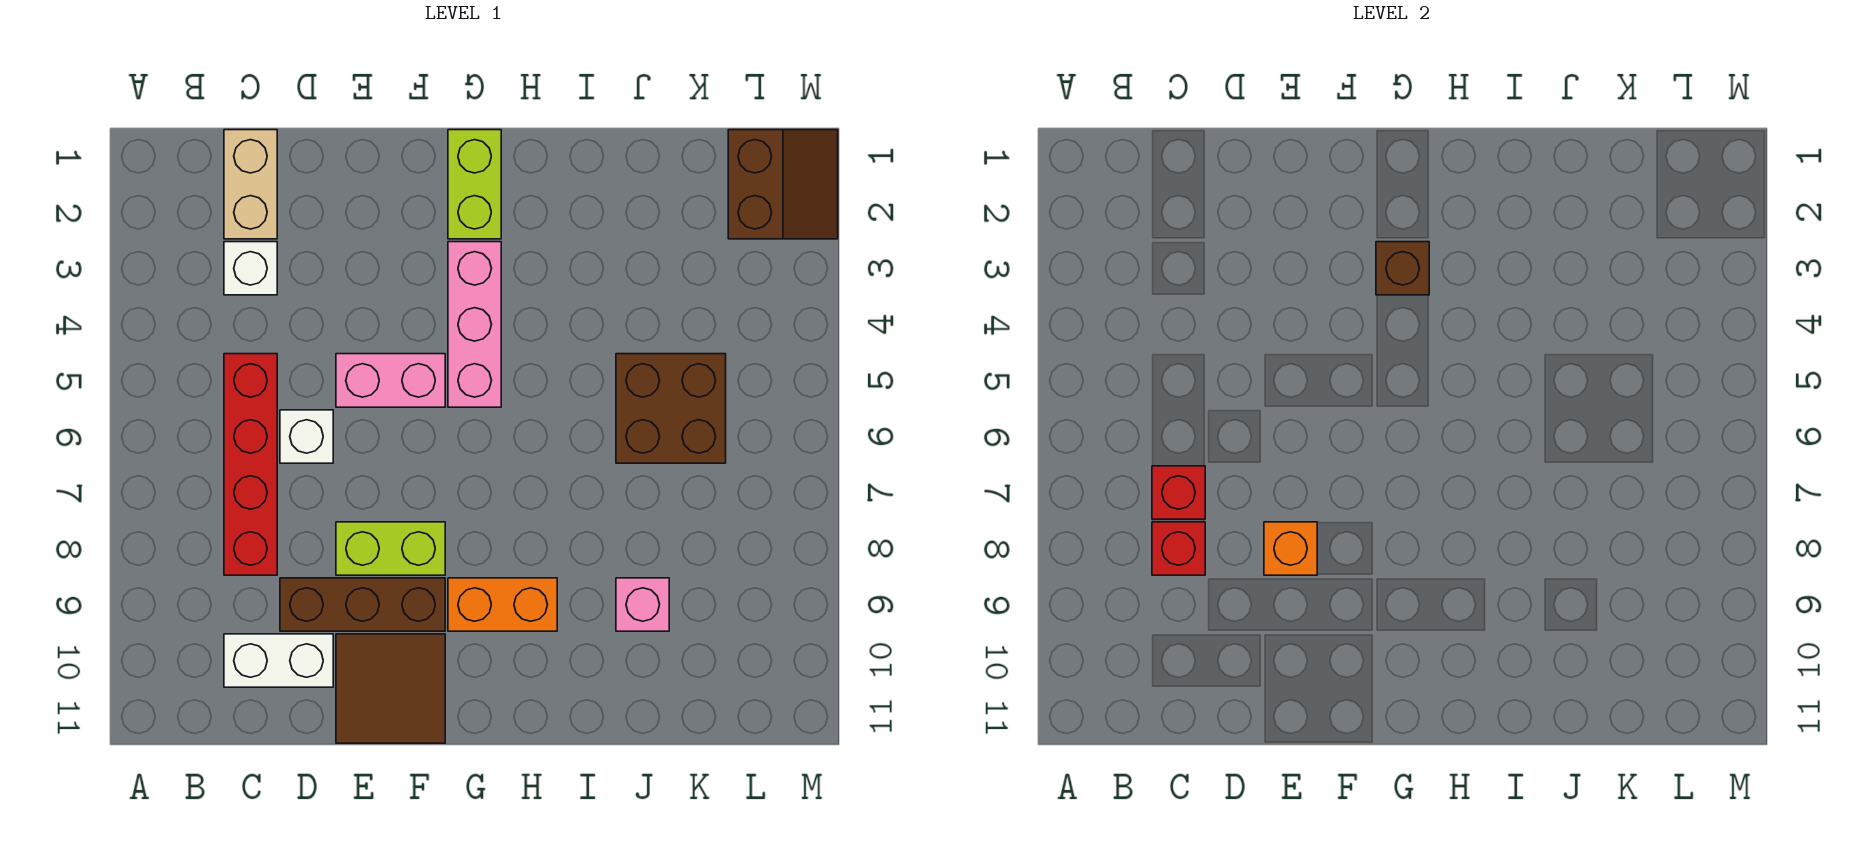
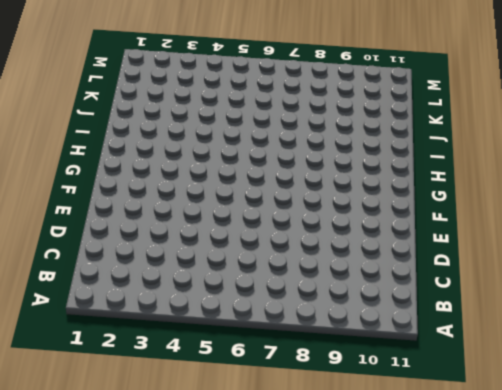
none -> tan 1x2 brick [224,130,277,239]
none -> white 1x1 brick [224,242,277,295]
none -> red 1x4 brick [224,354,277,575]

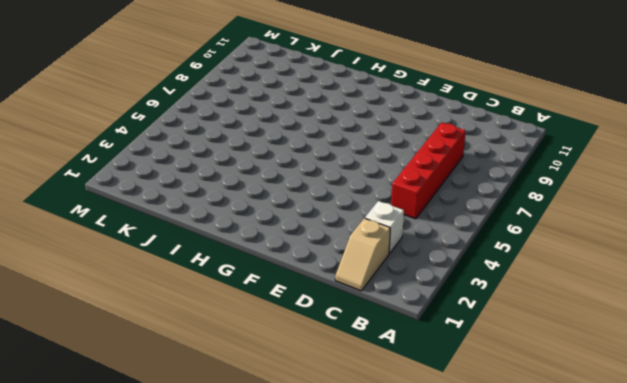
tan 1x2 slope [335,218,390,291] -> tan 1x2 brick [224,130,277,239]
none -> white 1x2 brick [224,634,333,687]
none -> white 1x1 brick [280,410,333,463]
none -> brown 1x3 brick [280,578,445,631]

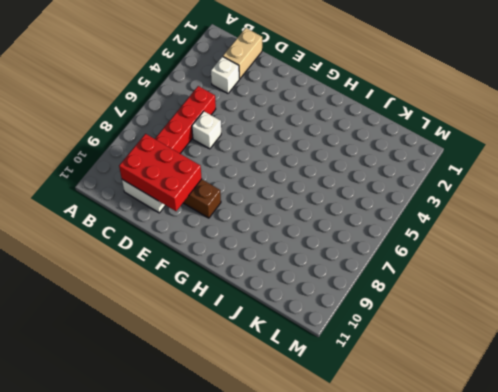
red 2x3 brick [119,134,202,211] -> none
none -> pink 1x2 brick [336,354,445,407]
none -> lime 1x2 brick [336,522,445,575]
none -> brown 2x2 tile [336,634,445,743]

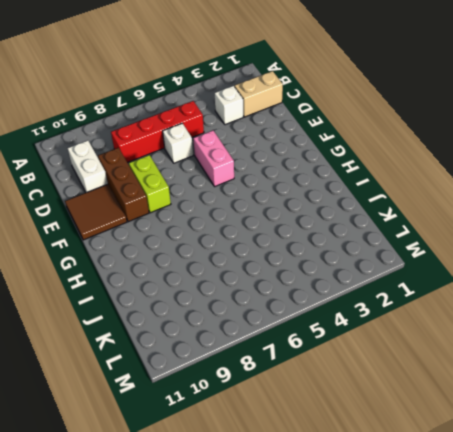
none -> lime 1x2 brick [448,130,501,239]
none -> pink 1x3 brick [448,242,501,407]
none -> orange 1x2 brick [448,578,557,631]

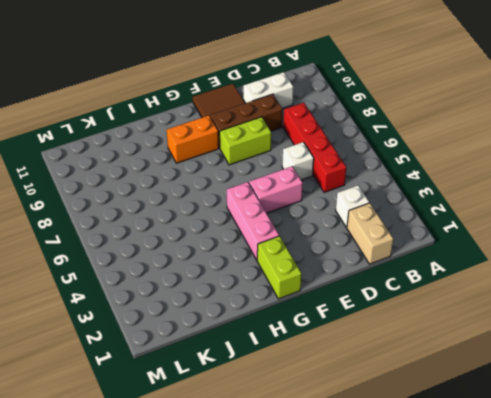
none -> brown 2x2 brick [616,354,726,463]
none -> pink 1x1 brick [616,578,669,631]
none -> brown 2x2 slope [728,130,838,239]

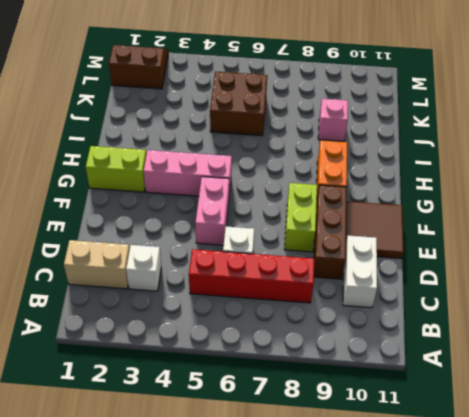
none -> red 1x1 brick [1152,466,1205,519]
none -> red 1x1 brick [1152,522,1205,575]
none -> orange 1x1 brick [1264,522,1317,575]

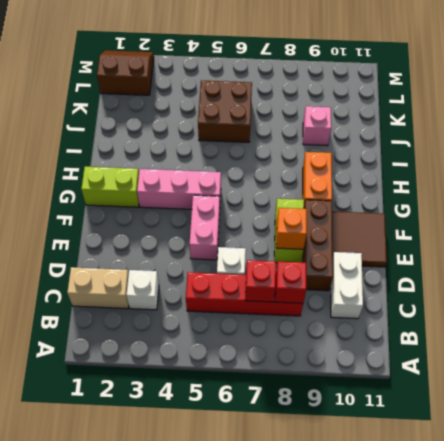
none -> brown 1x1 brick [1376,242,1429,295]

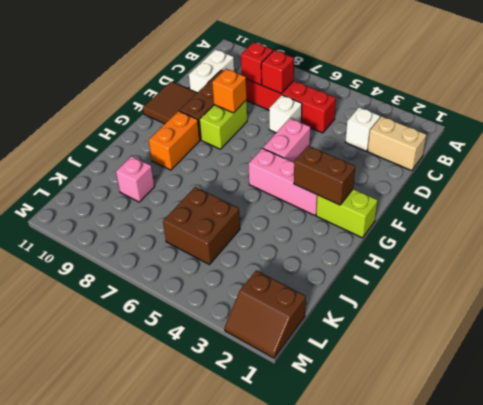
brown 1x2 brick [294,146,355,205] -> brown 1x1 brick [1376,242,1429,295]

